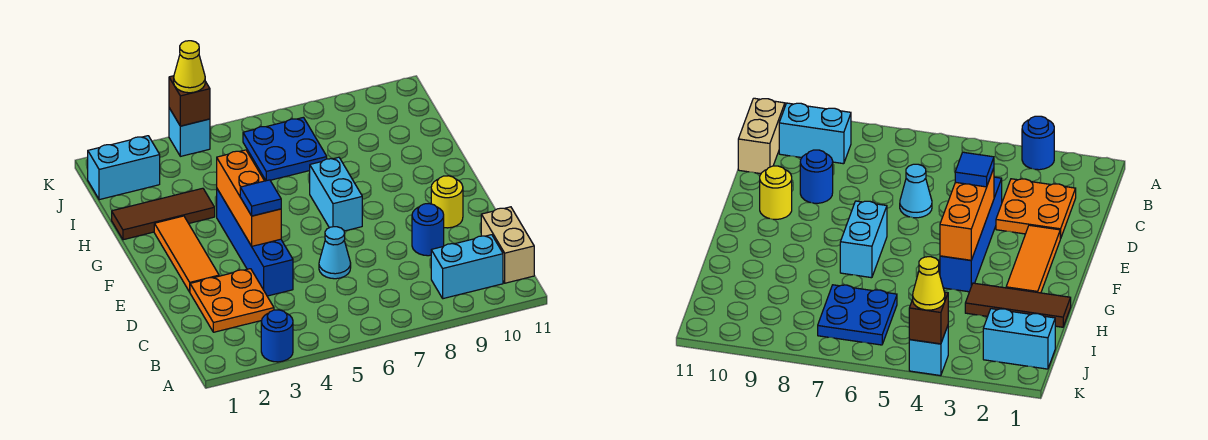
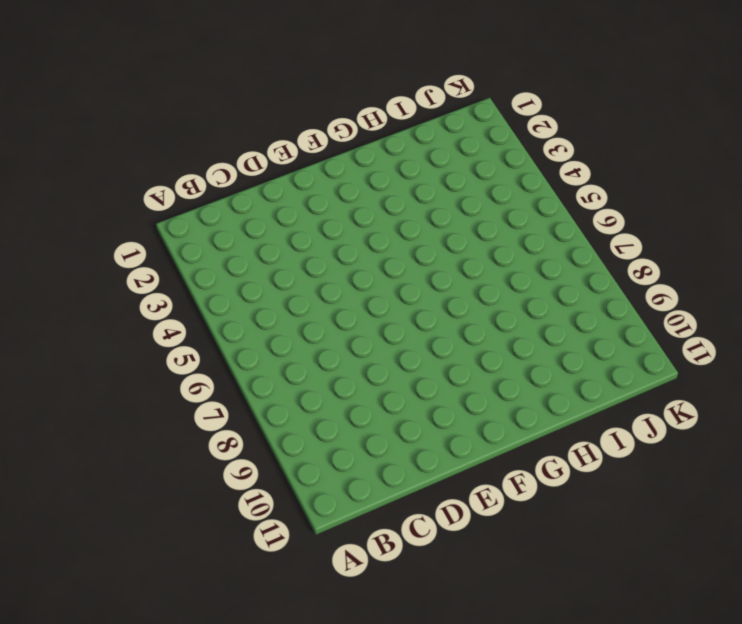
none -> blue 1x1 round brick [261,310,293,362]
none -> cyan 1x2 brick [431,235,503,299]
none -> tan 1x2 brick [481,207,534,283]

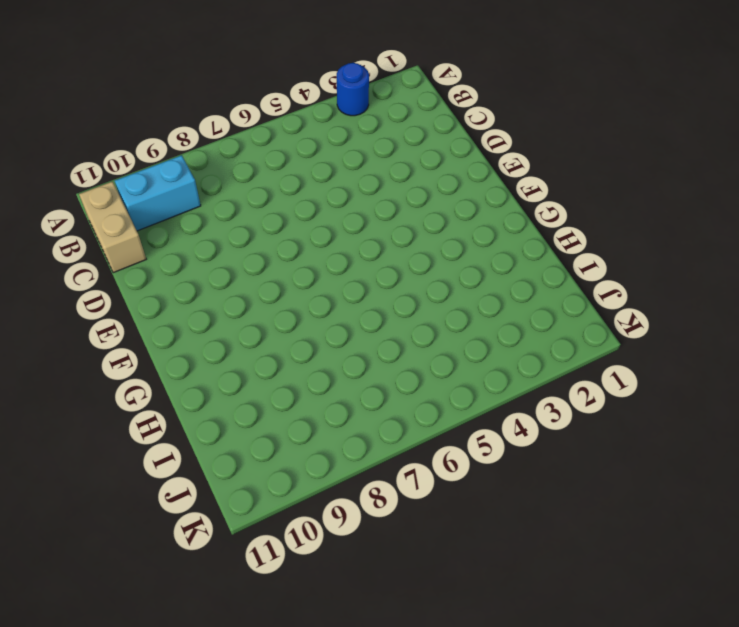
none -> orange 2x2 plate [190,269,274,332]
none -> blue 1x4 brick [217,189,293,296]
none -> cyan 1x1 cone [319,227,351,279]

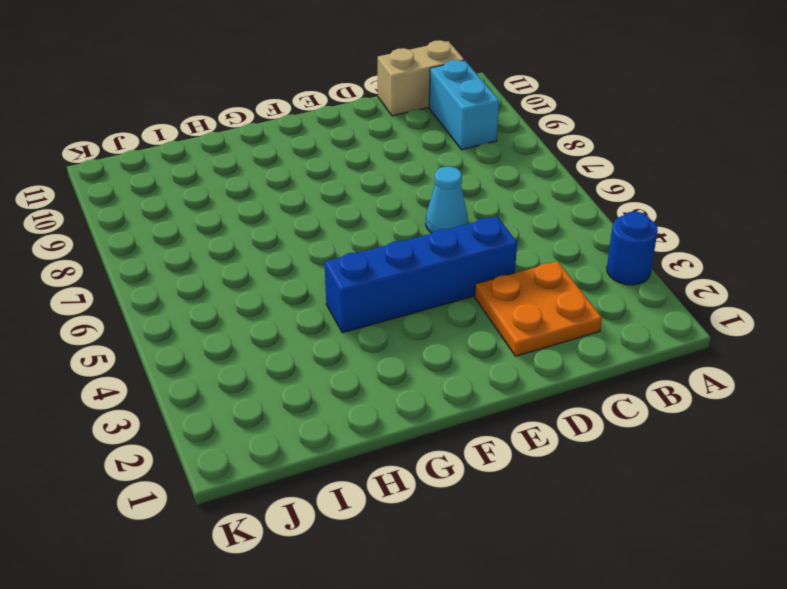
none -> blue 1x1 round brick [412,204,444,256]
none -> orange 1x3 tile [154,216,219,292]
none -> yellow 1x1 round brick [431,176,463,228]

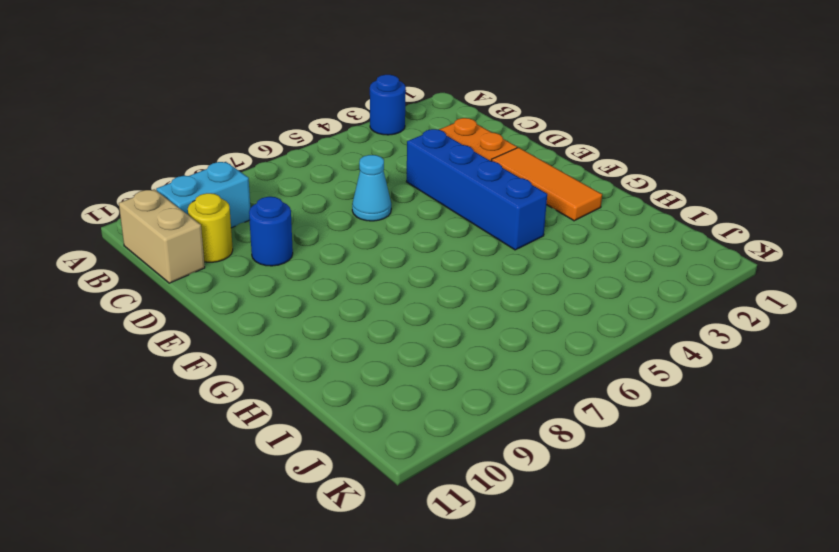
yellow 1x1 round brick [188,193,233,262] -> yellow 1x1 round brick moved to [431,176,463,228]
none -> cyan 1x2 brick [310,157,362,231]
none -> brown 1x3 tile [112,188,215,240]
none -> blue 2x2 plate [243,117,327,181]

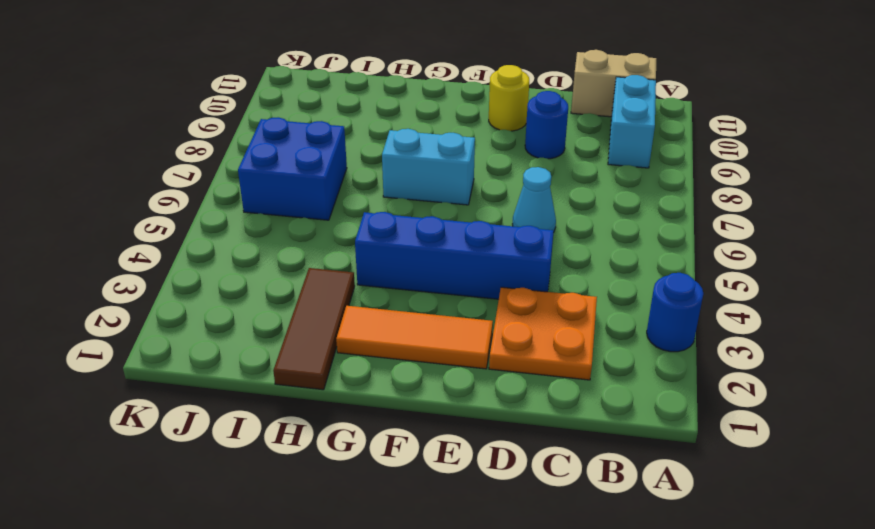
blue 2x2 brick [238,117,347,220] -> blue 2x2 plate [243,117,327,181]
none -> cyan 1x2 brick [88,136,160,200]
none -> cyan 1x1 brick [169,108,210,156]
none -> orange 1x3 brick [217,150,281,246]

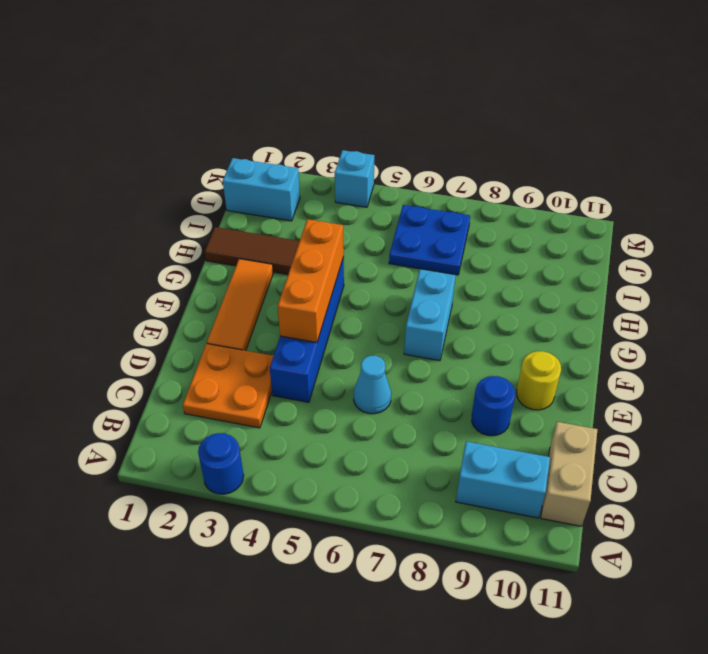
none -> brown 1x1 brick [169,76,210,126]
none -> blue 1x1 tile [240,180,281,216]
none -> yellow 1x1 cone [174,41,205,93]

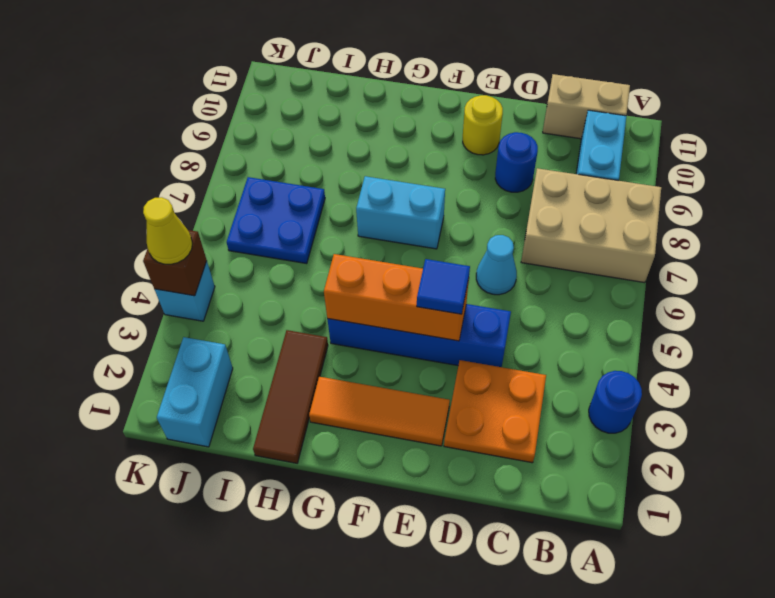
tan 2x3 brick [521,168,661,283] -> none

